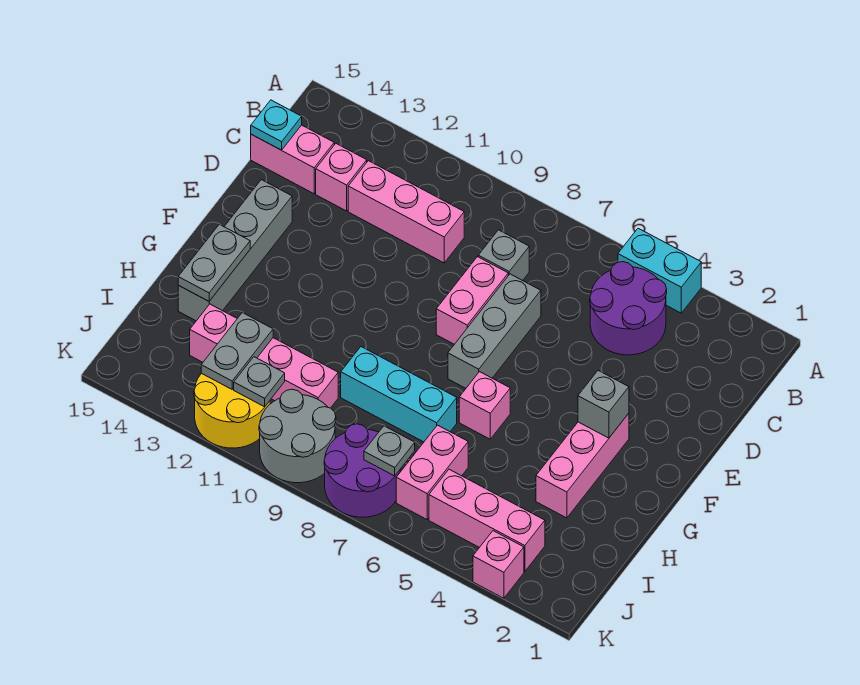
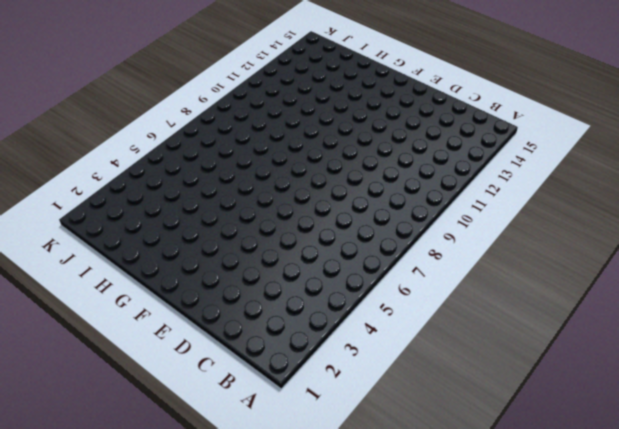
none -> cyan 1x2 brick [618,228,701,313]
none -> purple 2x2 round brick [590,262,667,355]
none -> grey 1x1 brick [478,230,529,281]

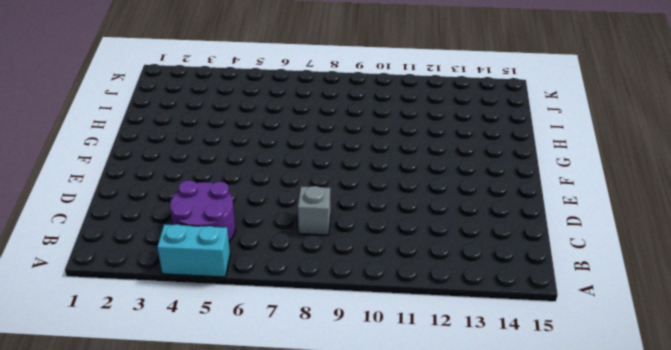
none -> pink 1x3 brick [348,161,464,263]
none -> pink 1x1 brick [316,144,367,211]
none -> pink 1x2 brick [251,125,334,194]

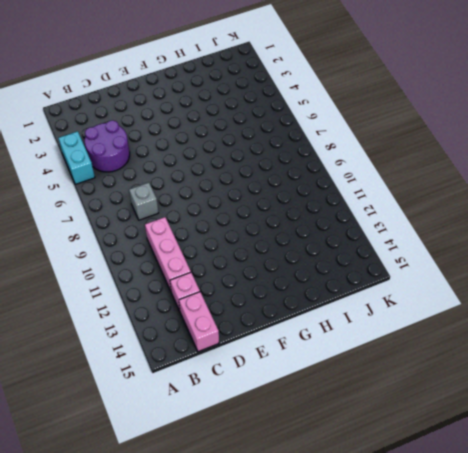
none -> grey 1x3 brick [448,274,541,388]
none -> pink 1x2 brick [436,257,508,344]
none -> grey 1x4 brick [178,180,292,321]

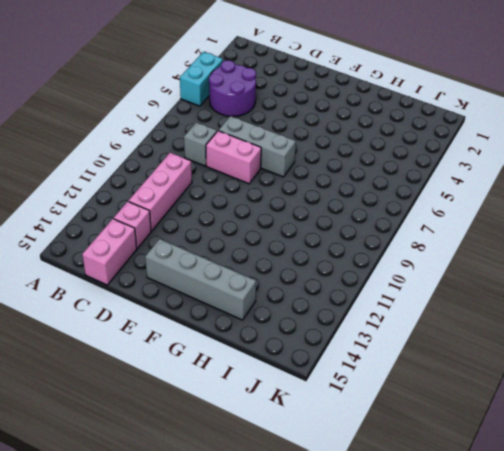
none -> pink 1x3 brick [536,413,629,518]
none -> pink 1x1 brick [459,372,510,439]
none -> cyan 1x3 brick [341,347,457,442]

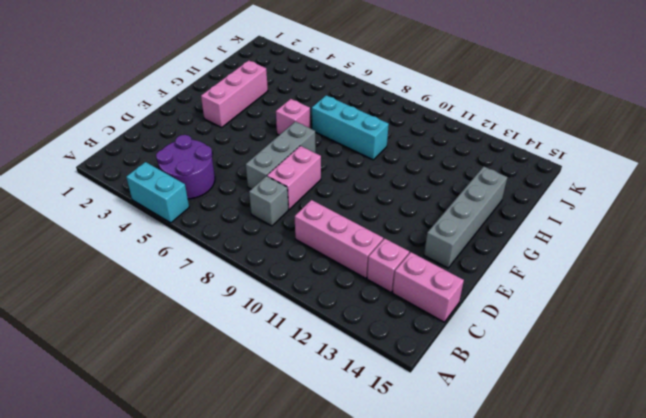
none -> pink 1x2 brick [396,425,468,519]
none -> pink 1x4 brick [190,304,338,408]
none -> pink 1x3 brick [429,469,545,572]

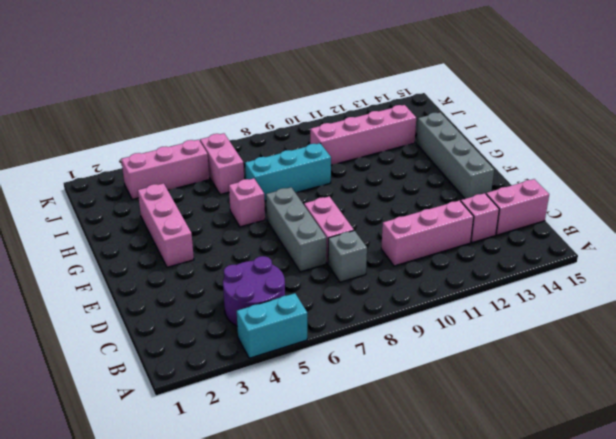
none -> purple 2x2 round brick [324,424,400,517]
none -> grey 2x2 round brick [259,389,336,483]
none -> yellow 2x2 round brick [194,373,270,448]

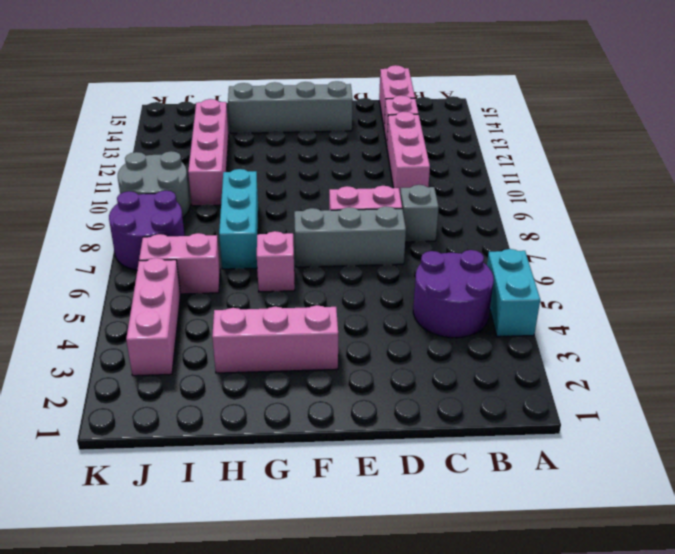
none -> yellow 2x2 round brick [194,373,270,448]
none -> pink 1x1 brick [473,531,524,598]
none -> cyan 1x1 plate [251,100,302,150]

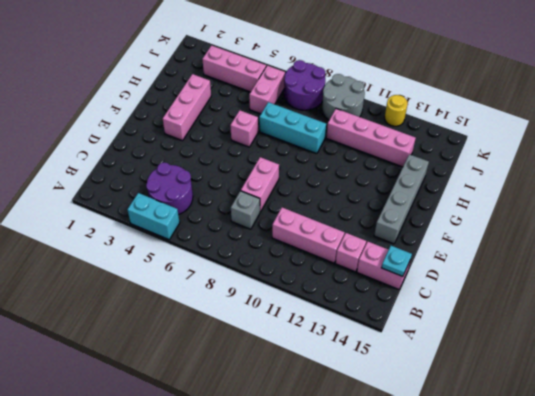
yellow 1x1 round brick [385,95,408,126] -> yellow 2x2 round brick [194,373,270,448]
none -> grey 1x3 brick [448,274,541,388]
none -> pink 1x1 brick [473,531,524,598]
none -> grey 1x1 brick [578,371,629,438]

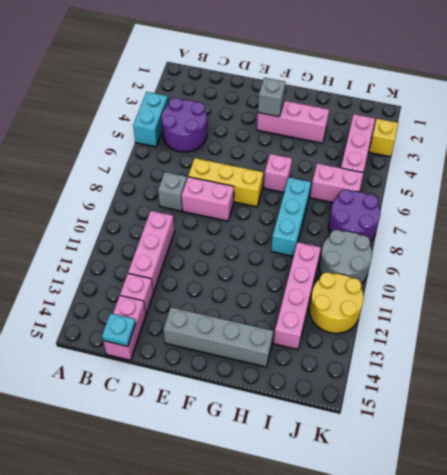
yellow 1x3 brick [188,158,263,207] -> grey 1x3 brick [448,274,541,388]
yellow 1x1 brick [369,119,398,157] -> pink 1x1 brick [473,531,524,598]
none -> grey 1x2 plate [178,224,250,301]
none -> grey 1x2 plate [201,313,273,389]
none -> grey 1x1 plate [364,426,415,476]

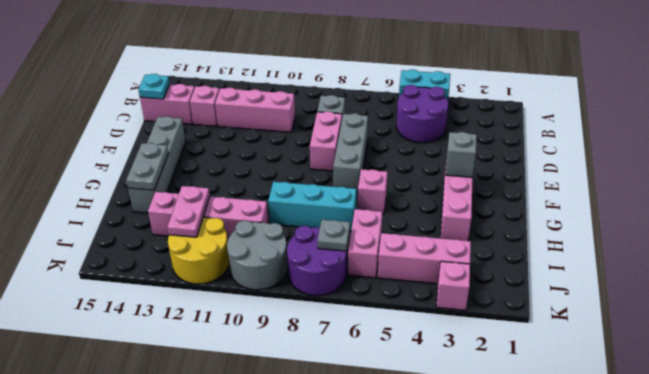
pink 1x2 plate [167,186,210,237] -> grey 1x2 plate [201,313,273,389]
none -> grey 1x1 plate [234,357,285,407]

